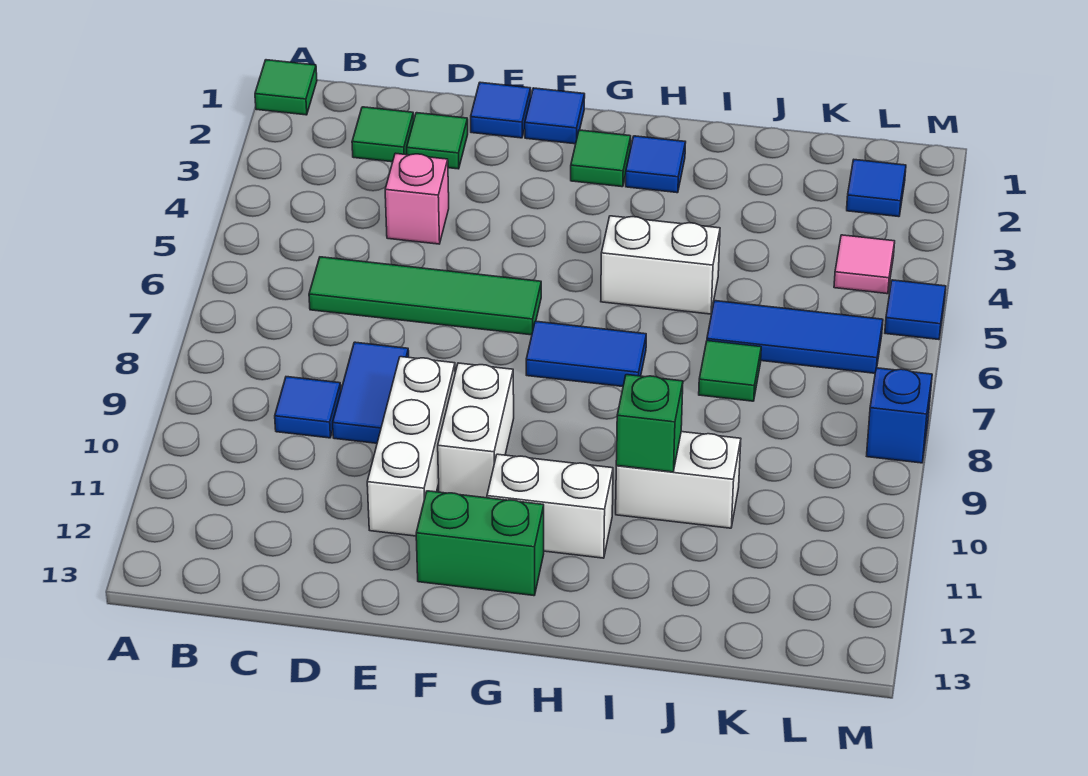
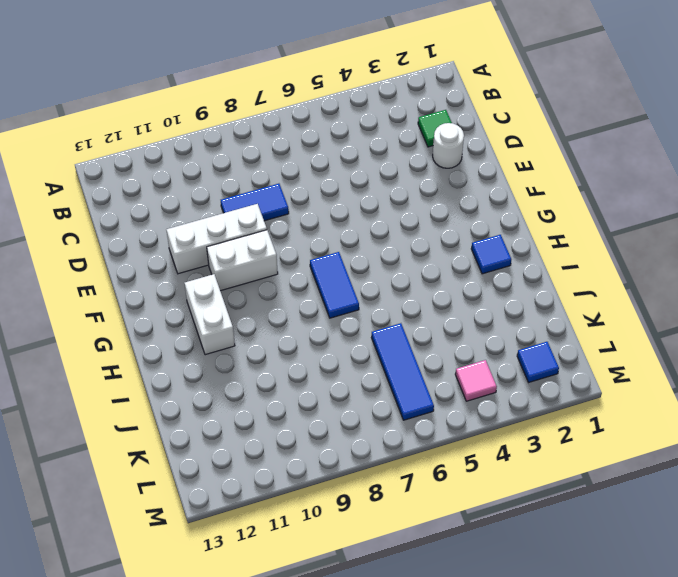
white 1x1 round brick [433,123,464,168] -> green 1x1 tile [407,113,468,169]
none -> green 1x1 tile [255,60,317,115]
none -> green 1x4 tile [309,257,541,335]
none -> blue 1x1 tile [275,377,341,438]

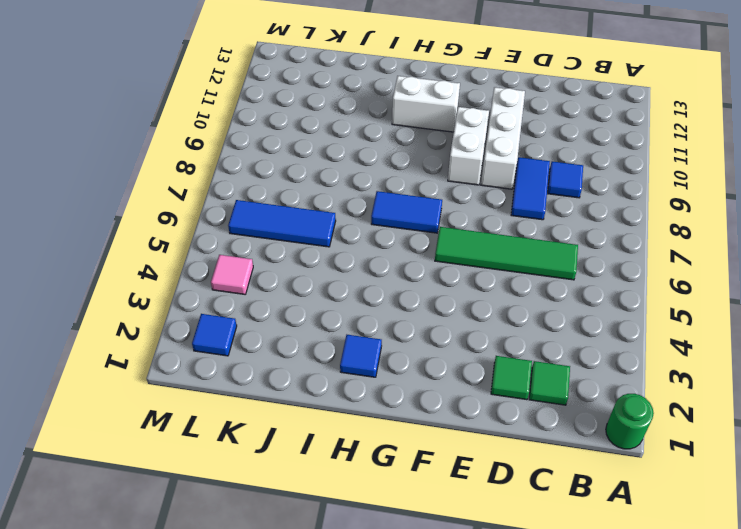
green 1x1 round brick [606,394,654,449] -> green 1x1 tile [255,60,317,115]
none -> pink 1x1 brick [385,153,449,244]
none -> blue 1x1 tile [471,82,531,138]
none -> blue 1x1 tile [525,88,585,144]

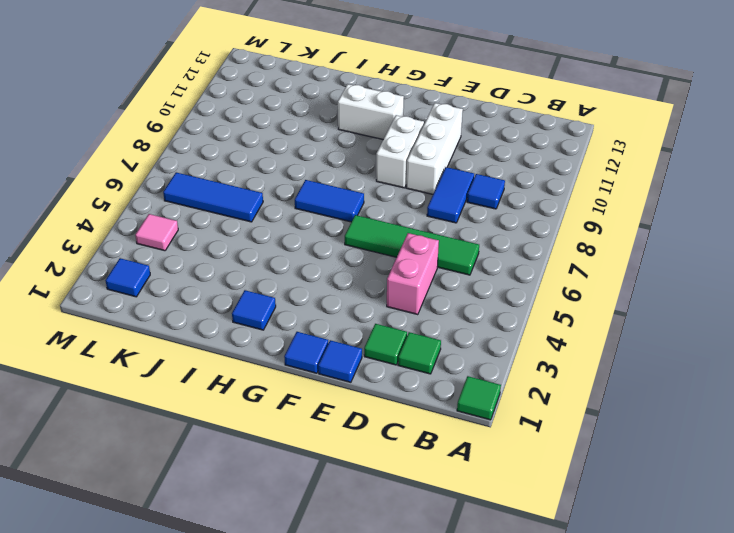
pink 1x2 brick [387,233,439,315] -> pink 1x1 brick [385,153,449,244]
none -> green 1x2 brick [416,491,544,596]
none -> green 1x1 tile [571,130,631,187]
none -> white 1x2 brick [601,216,720,314]

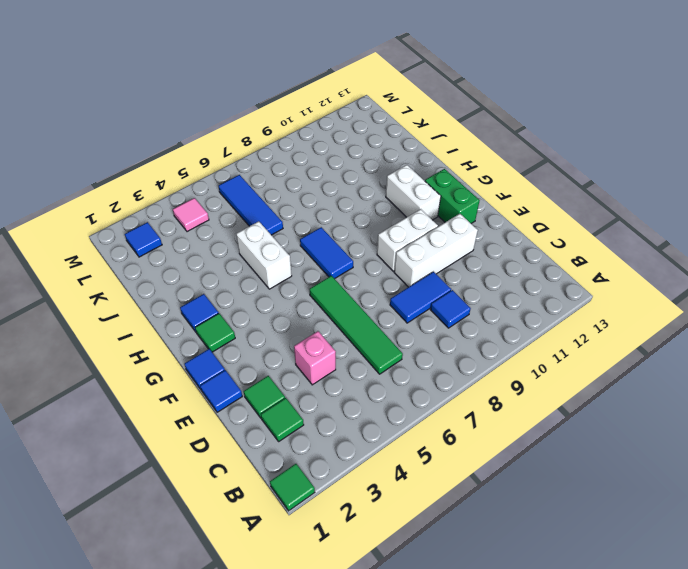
none -> white 1x2 brick [616,432,741,528]
none -> green 1x1 tile [699,341,761,401]
none -> blue 1x1 tile [885,280,946,340]

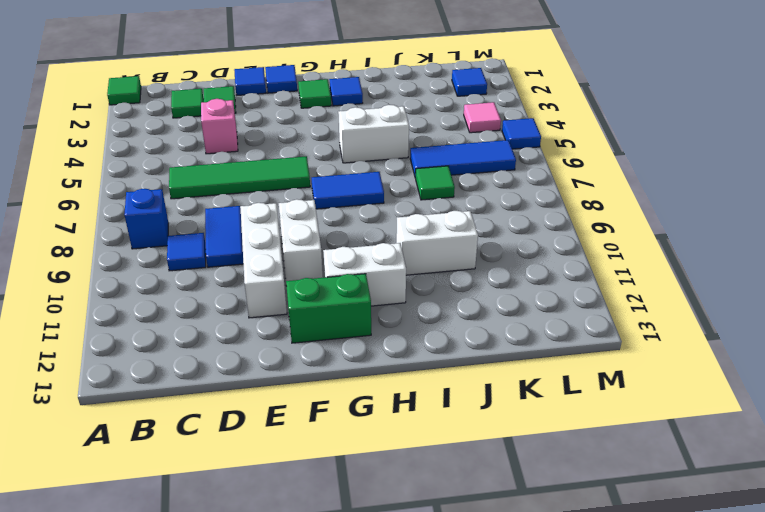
blue 1x1 brick [124,189,168,249] -> blue 1x1 brick moved to [867,368,932,463]
none -> green 1x1 brick [616,375,683,472]

